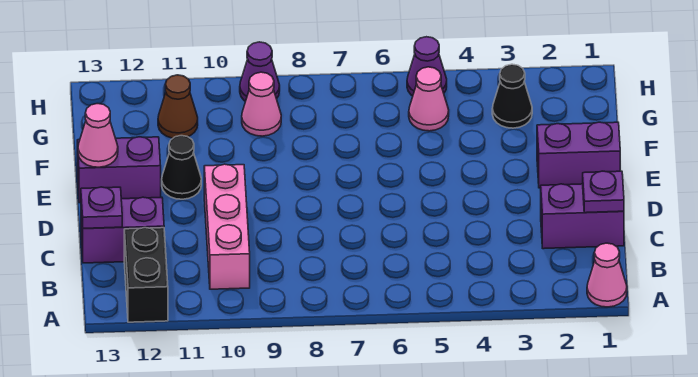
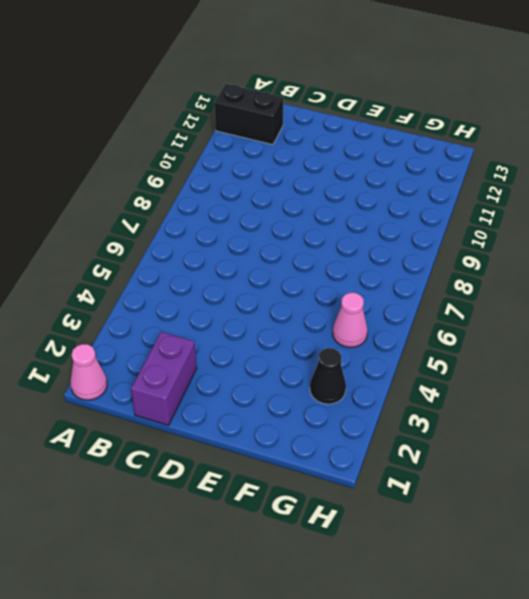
none -> pink 1x3 brick [204,164,250,289]
none -> purple 1x2 brick [81,197,164,263]
none -> purple 1x2 brick [537,122,620,188]

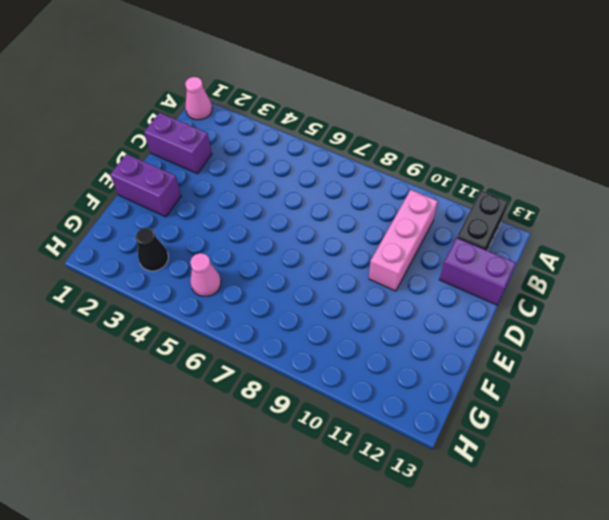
none -> black 1x1 cone [162,136,201,199]
none -> purple 1x2 brick [77,137,161,203]
none -> pink 1x1 cone [242,72,281,136]

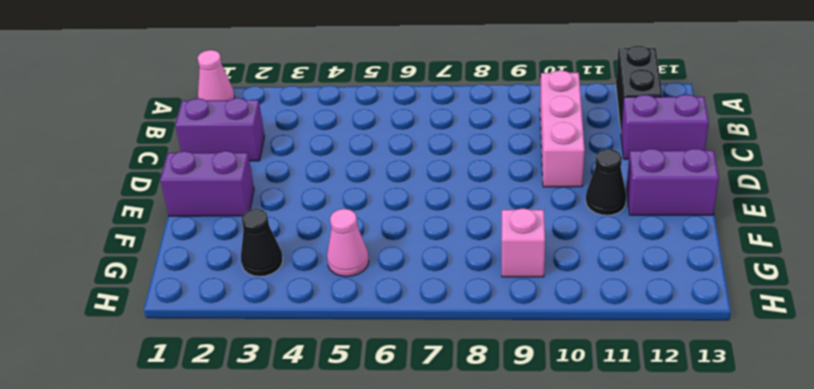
pink 1x1 brick [502,208,545,277] -> pink 1x1 cone [242,72,281,136]
none -> brown 1x1 cone [158,75,198,138]
none -> purple 1x1 cone [407,37,447,96]
none -> purple 1x1 cone [240,42,280,101]

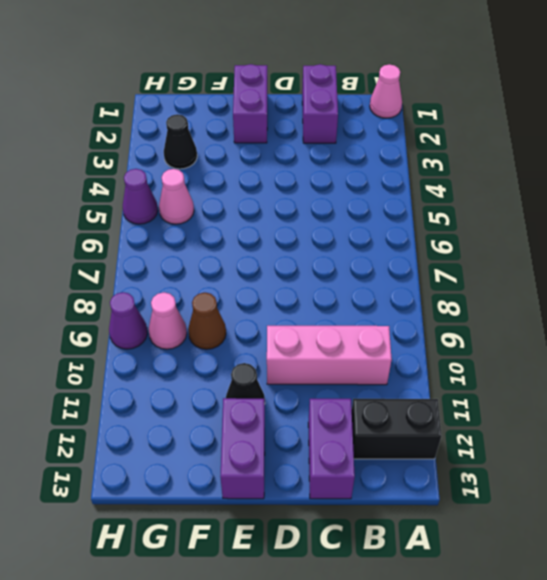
brown 1x1 cone [188,293,226,349] -> brown 1x1 cone moved to [158,75,198,138]
none -> purple 1x1 plate [583,171,624,213]
none -> purple 1x1 plate [81,187,122,228]
none -> pink 1x1 cone [78,104,118,167]

